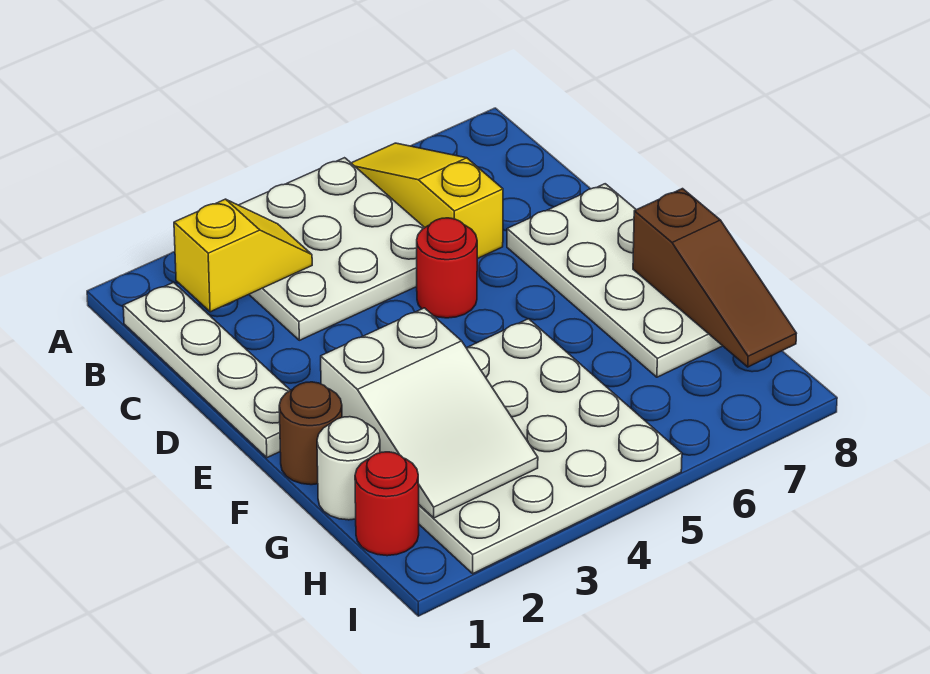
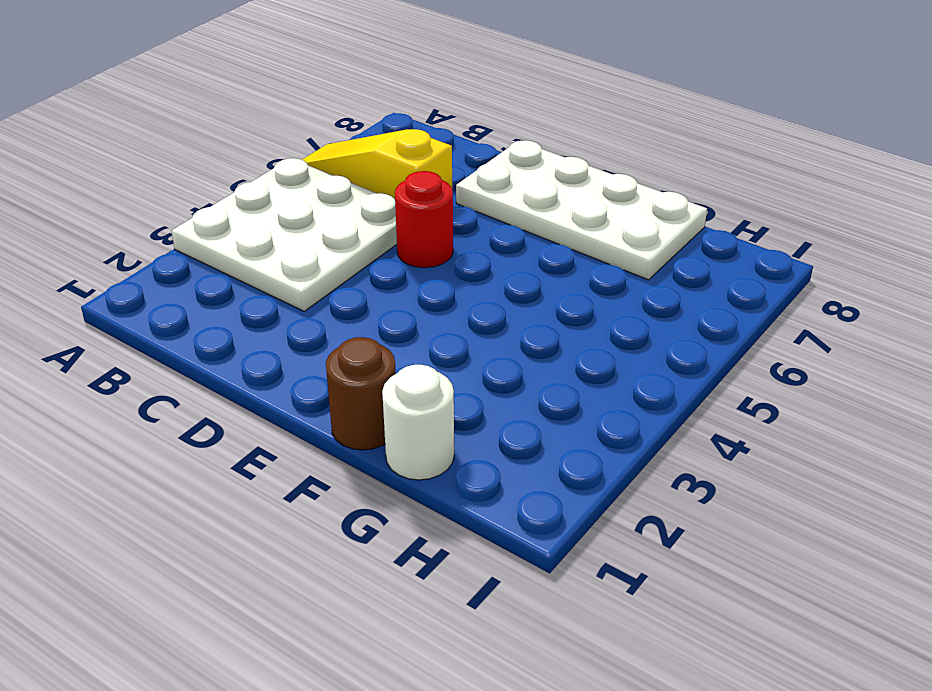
none -> white 1x4 plate [123,282,290,458]
none -> white 4x4 plate [419,319,682,573]
none -> red 1x1 round brick [355,452,419,556]

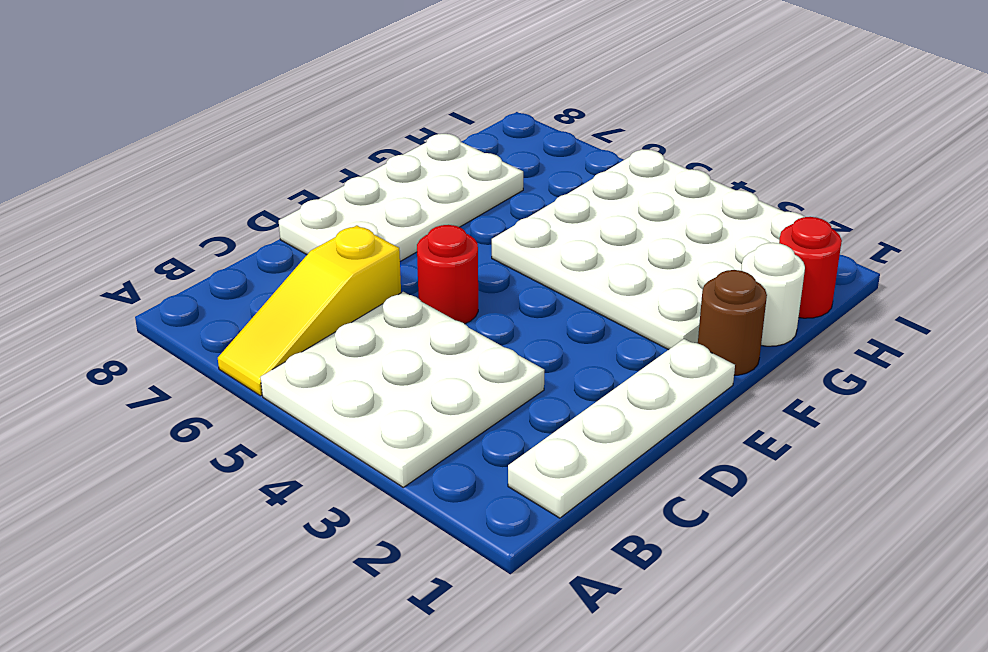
none -> yellow 1x2 slope [174,199,312,312]
none -> white 2x3 slope [321,308,538,518]
none -> brown 1x3 slope [633,189,796,367]

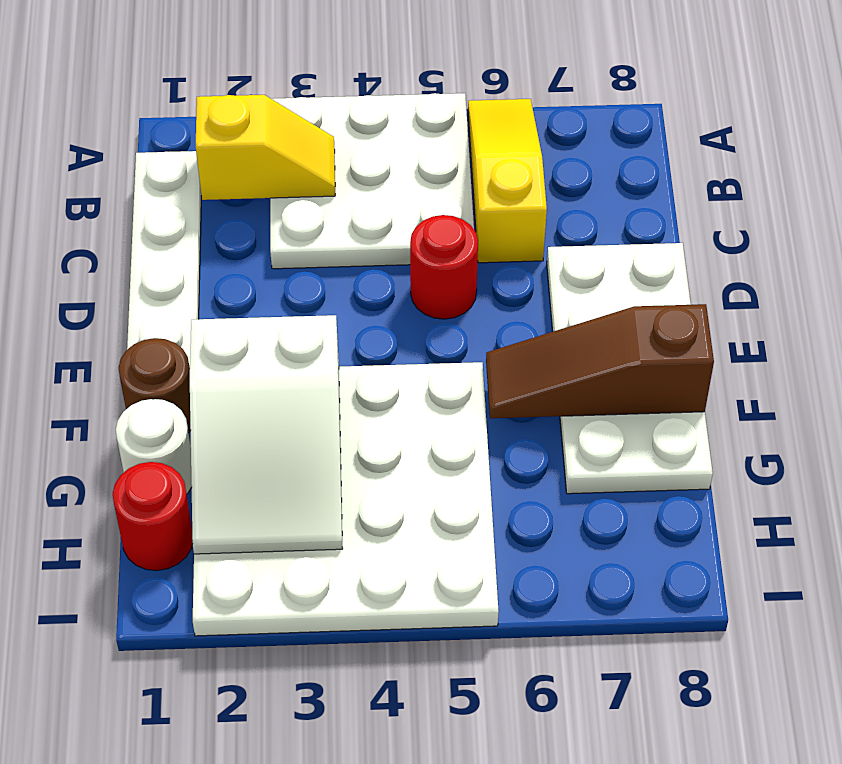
brown 1x3 slope [486,304,714,418] -> brown 1x3 slope turned to [633,189,796,367]

